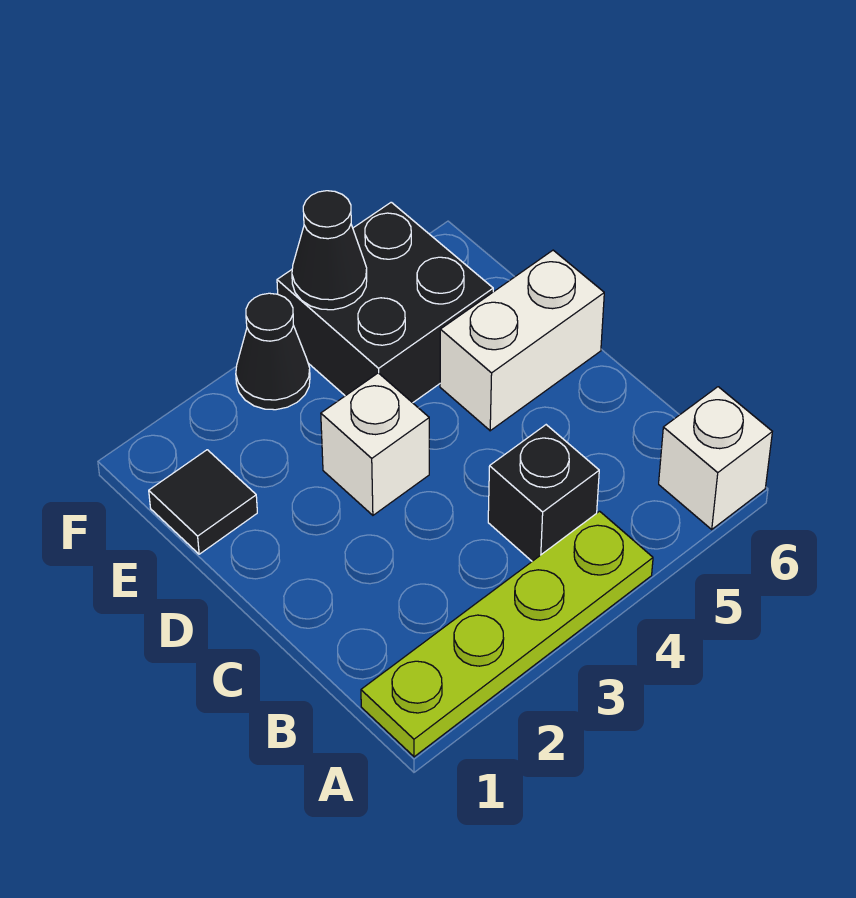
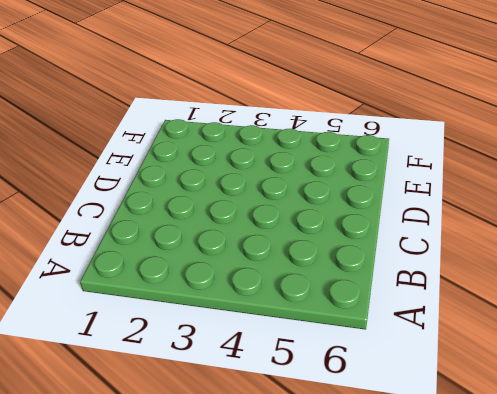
none -> lime 1x4 plate [361,511,653,757]
none -> white 1x1 brick [659,387,772,529]

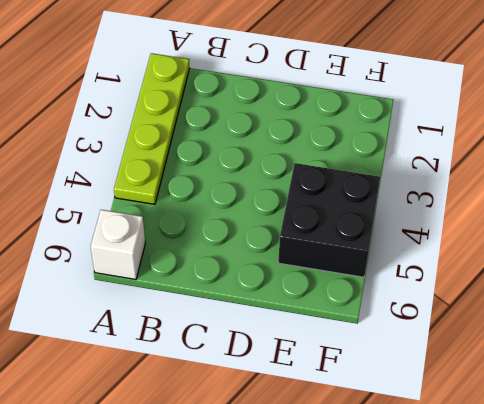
none -> black 1x1 brick [488,425,599,561]
none -> white 1x1 brick [321,373,429,515]

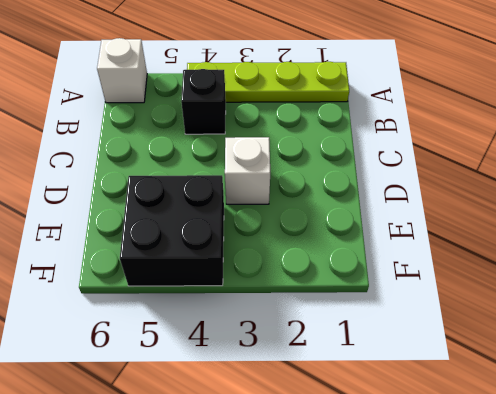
none -> white 1x2 brick [440,250,604,431]
none -> black 1x1 tile [149,450,257,554]

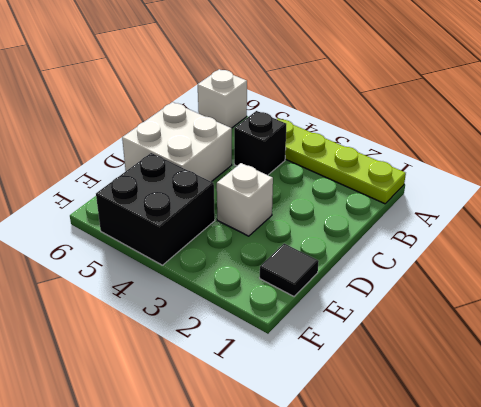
white 2x2 brick [122,102,232,182] -> white 1x2 brick [440,250,604,431]
none -> black 1x1 cone [236,293,310,410]
none -> black 1x1 cone [292,191,367,310]

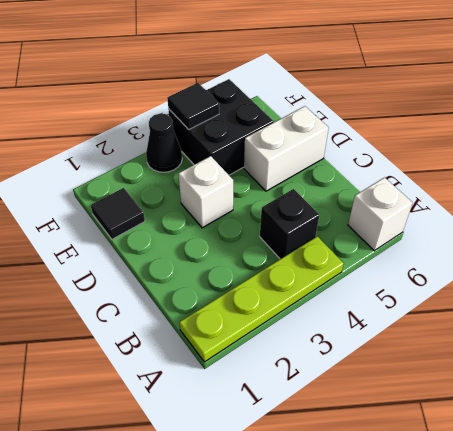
black 1x1 tile [167,83,219,130] -> black 1x1 cone [292,191,367,310]

